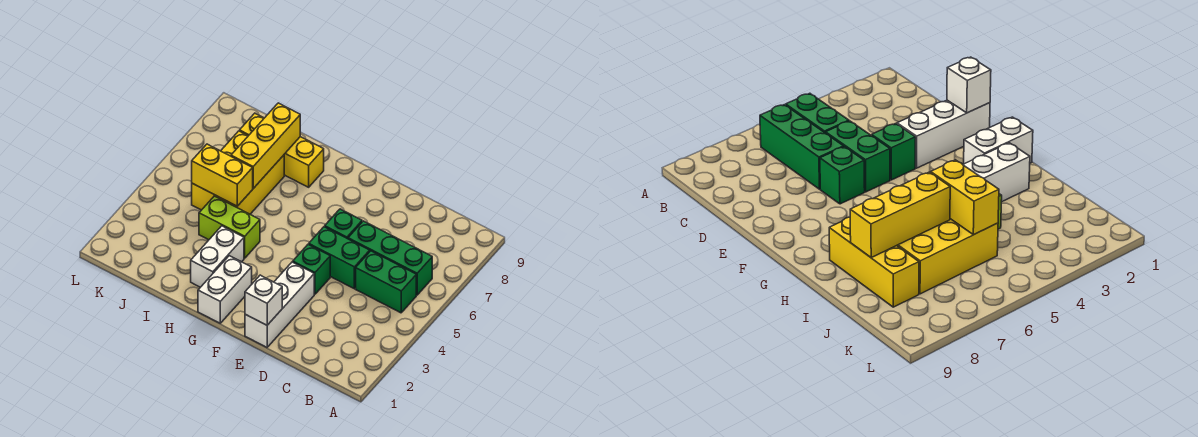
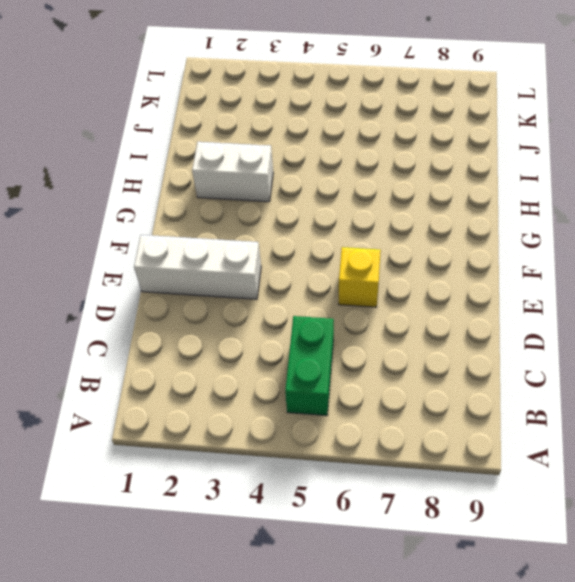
yellow 1x1 brick [338,247,381,307] -> green 1x1 brick [325,209,362,239]
none -> green 1x3 brick [348,221,432,295]
none -> green 1x2 brick [309,227,370,289]
none -> green 1x1 brick [293,244,330,294]

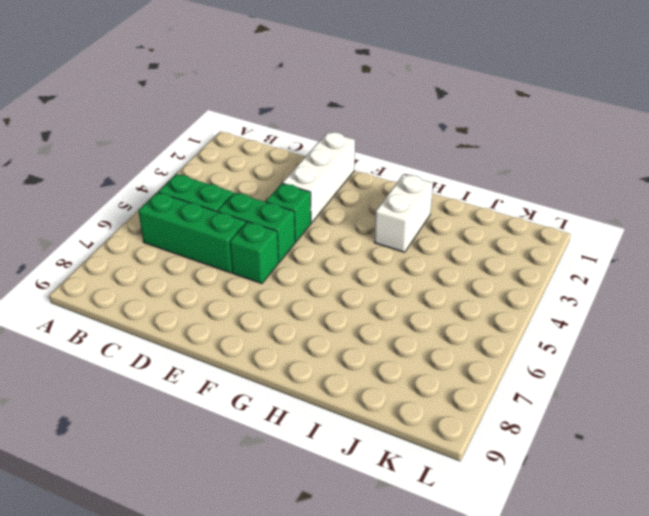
none -> white 1x2 brick [198,256,252,323]
none -> lime 1x2 brick [199,196,260,258]
none -> yellow 1x3 brick [240,113,324,187]

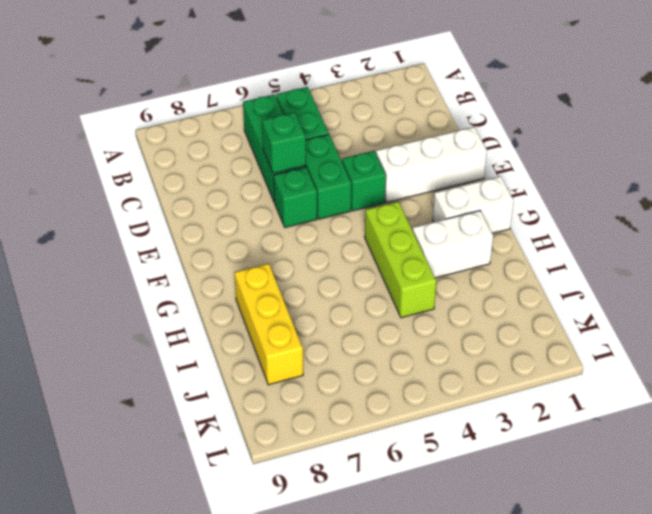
green 1x1 brick [262,112,306,173] -> none
lime 1x3 brick [365,202,436,318] -> lime 1x2 brick [199,196,260,258]
none -> yellow 2x3 brick [192,131,284,214]
none -> white 1x1 brick [245,275,282,325]
none -> yellow 1x2 brick [192,144,253,206]

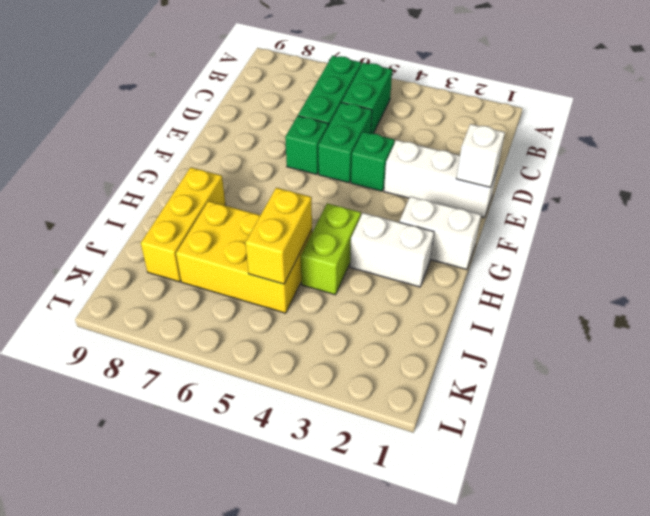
none -> yellow 1x3 brick [231,103,300,188]

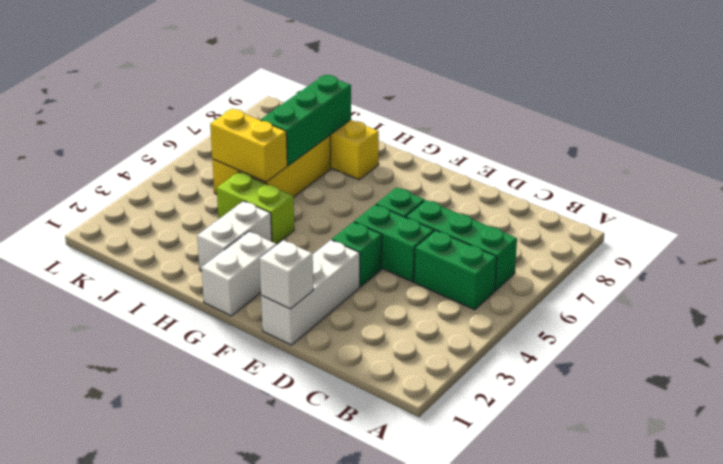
green 1x3 brick [261,75,351,166] -> yellow 1x3 brick [231,103,300,188]

